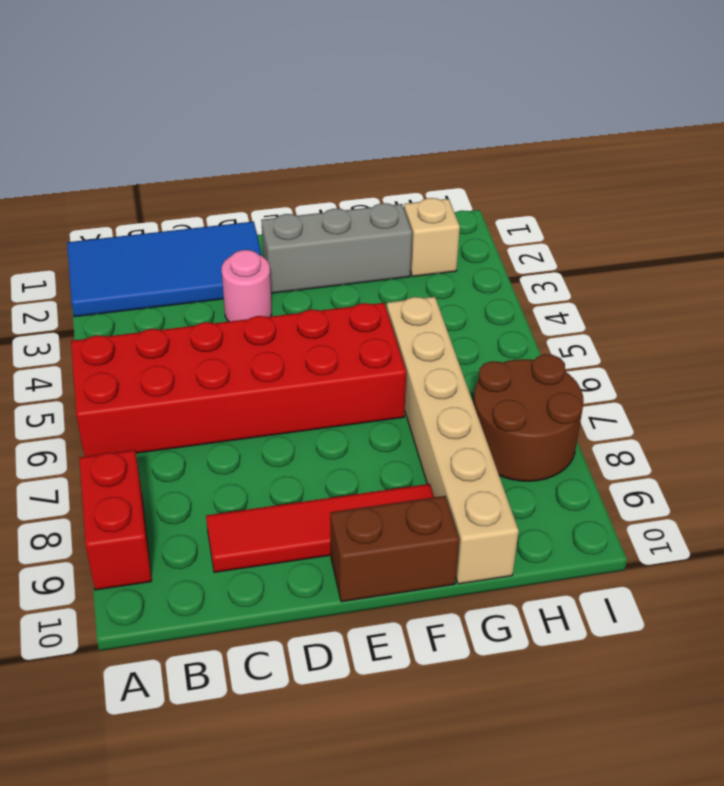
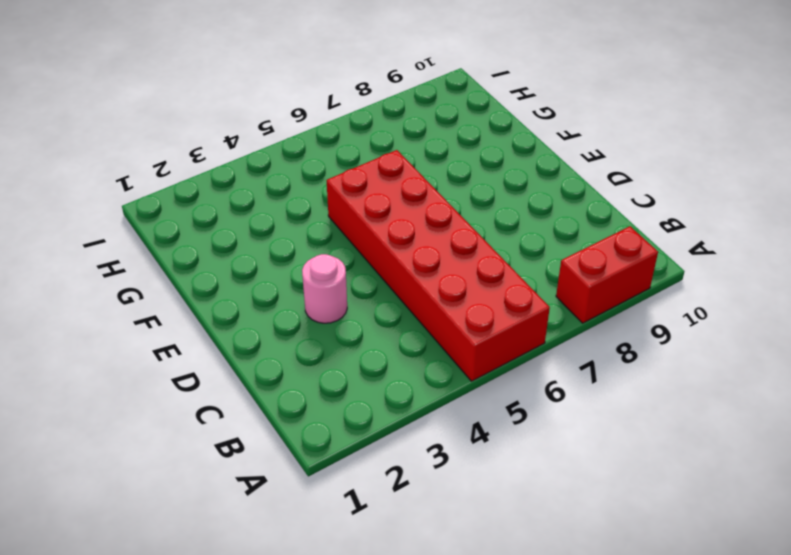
none -> blue 2x4 tile [67,222,262,317]
none -> red 1x4 tile [206,484,434,573]

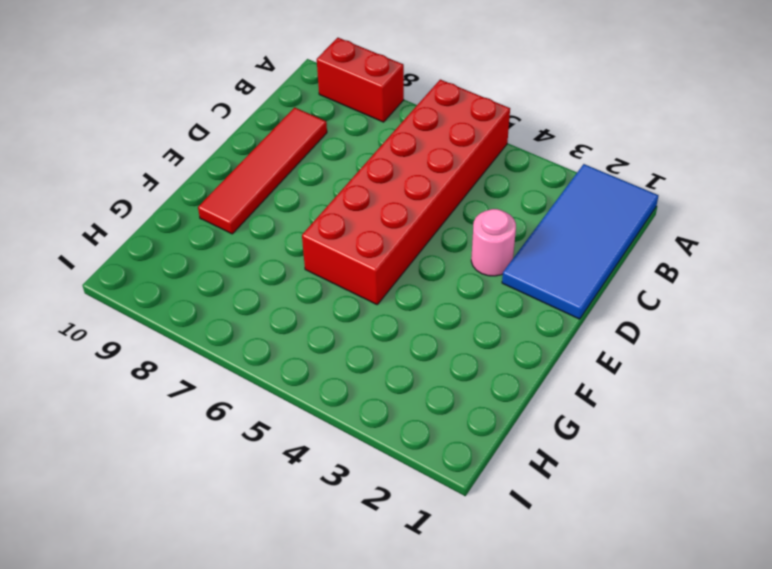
none -> grey 1x3 brick [261,203,412,293]
none -> brown 1x2 brick [330,496,459,602]

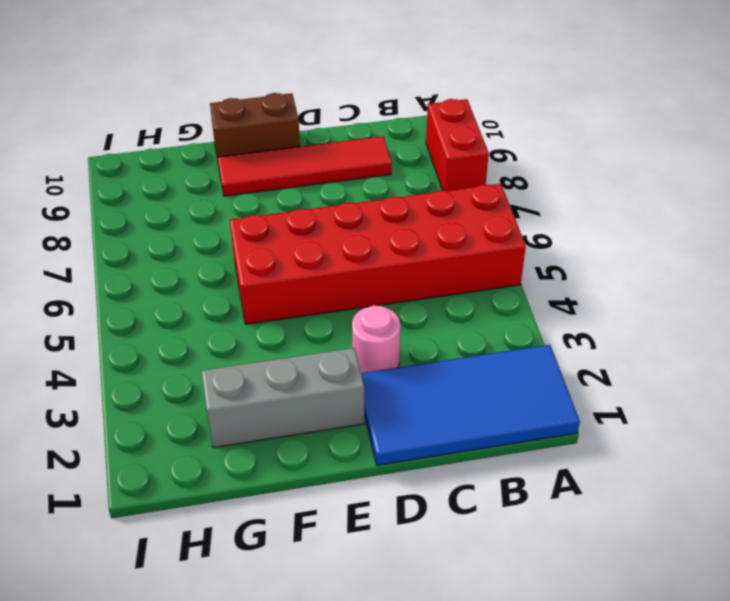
none -> tan 1x6 brick [387,297,519,584]
none -> tan 1x1 brick [404,198,460,277]

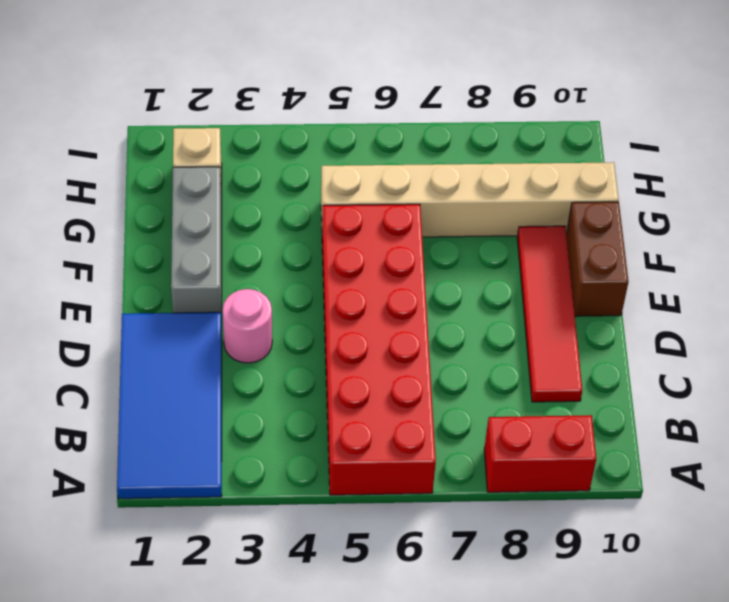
none -> brown 2x2 round brick [473,354,584,481]

